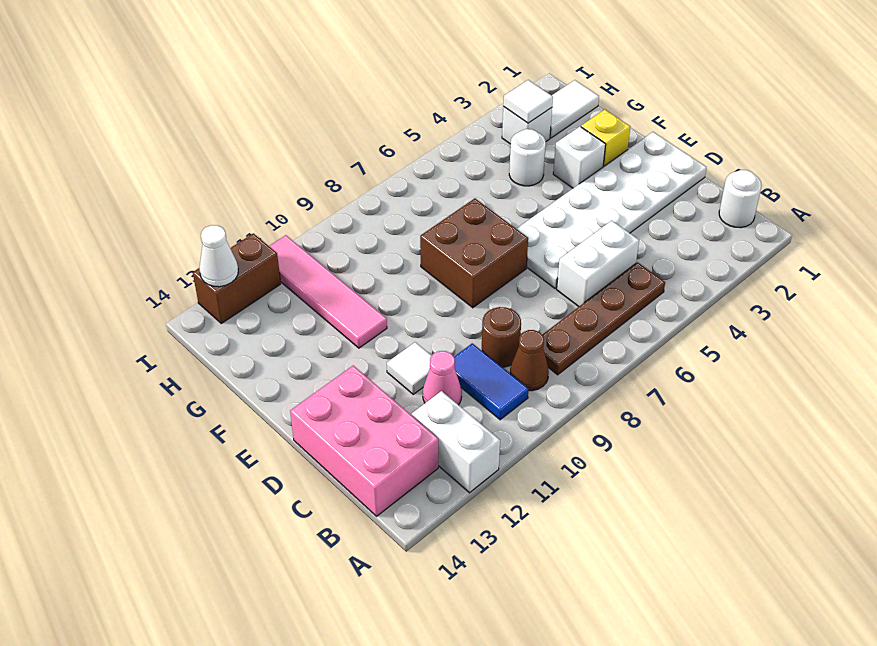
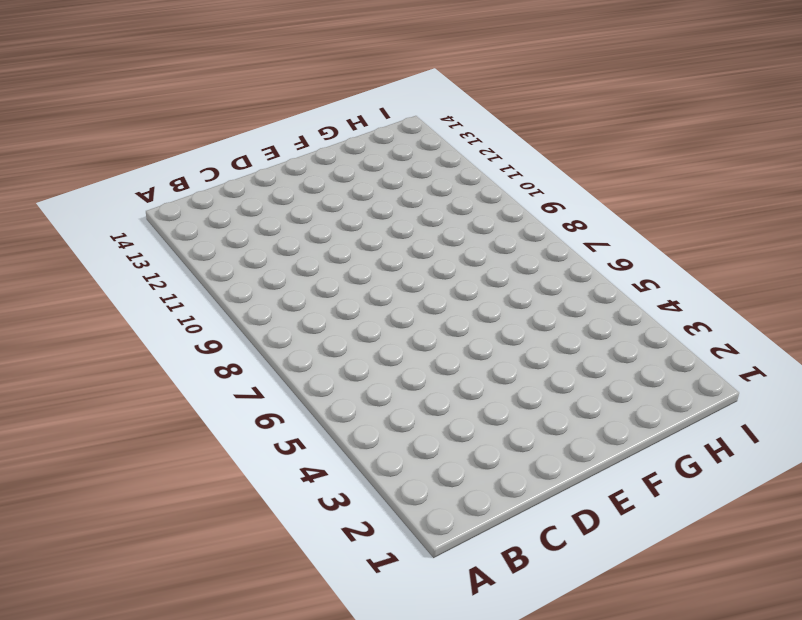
none -> white 1x2 brick [412,391,500,493]
none -> white 1x1 round brick [719,170,762,228]
none -> brown 1x4 plate [542,262,665,375]

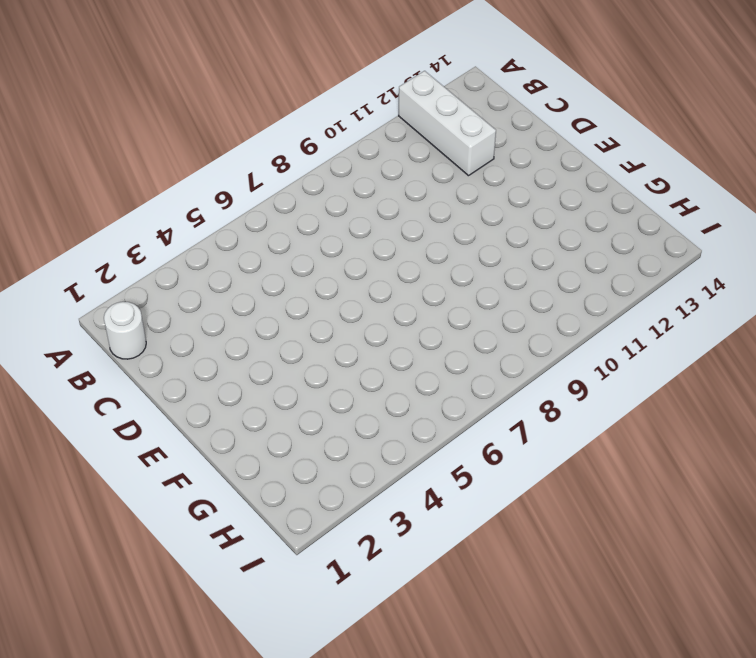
white 1x3 brick [399,71,496,176] -> white 1x2 brick [412,391,500,493]
none -> brown 1x4 plate [542,262,665,375]
none -> brown 1x1 cone [510,330,549,391]
none -> blue 1x2 tile [454,343,529,420]

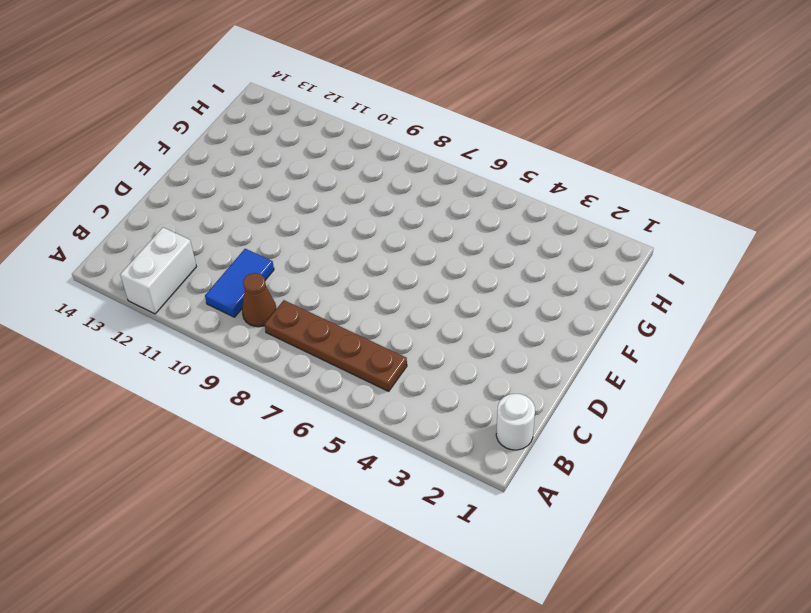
none -> pink 2x3 brick [290,366,438,516]
none -> white 1x2 brick [557,221,639,306]
none -> brown 1x1 round brick [482,307,521,367]

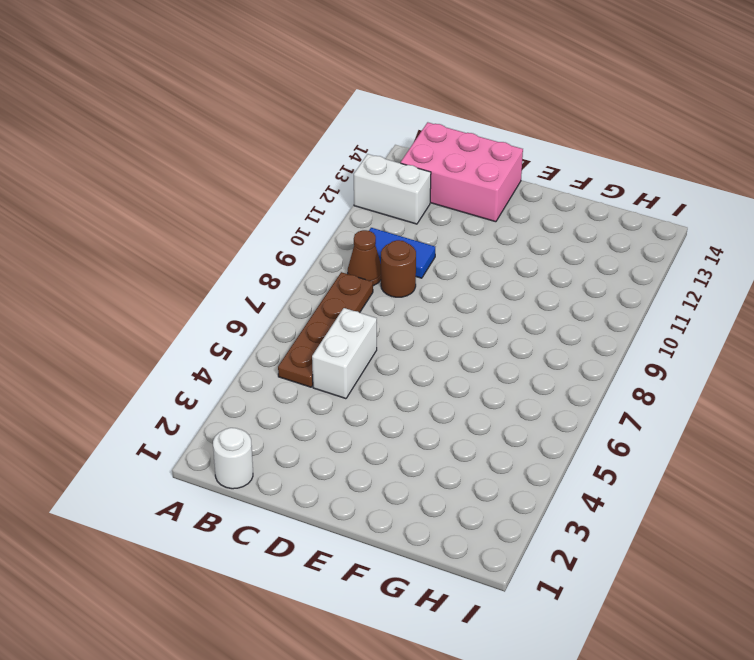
none -> pink 1x1 cone [423,351,462,405]
none -> white 2x6 plate [516,132,707,288]
none -> white 1x1 tile [387,342,432,394]

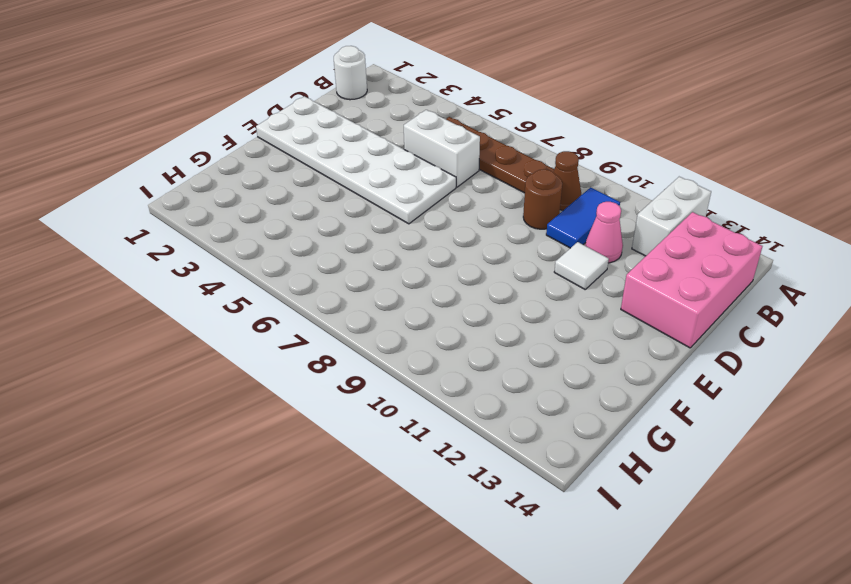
none -> brown 2x2 brick [420,198,528,308]
none -> yellow 1x1 brick [581,109,630,167]
none -> white 1x1 brick [553,127,606,188]

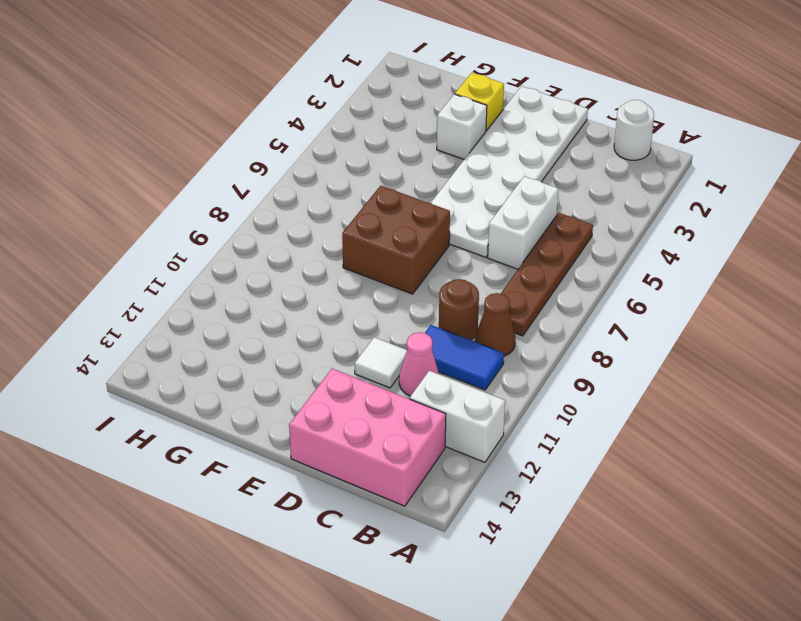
none -> pink 1x4 tile [269,235,387,348]
none -> white 1x1 round brick [509,129,546,186]
none -> white 1x2 tile [550,80,599,138]

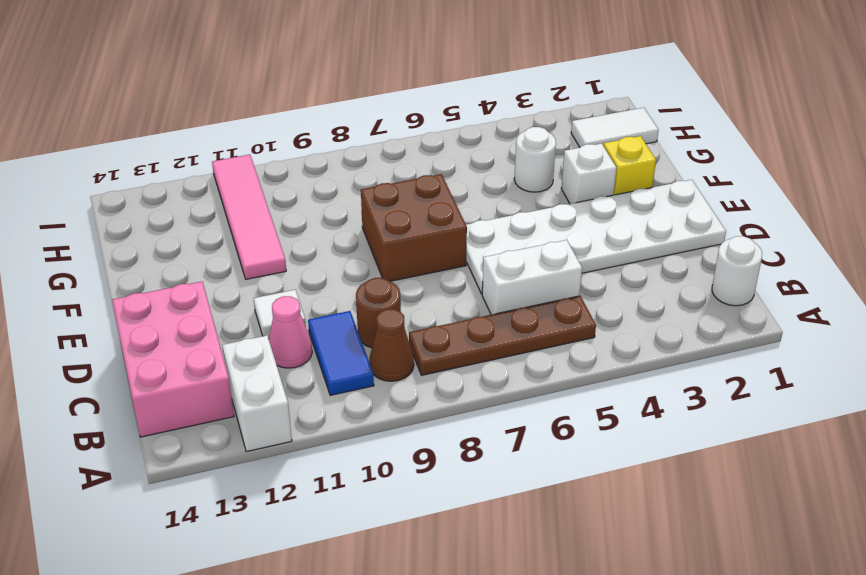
none -> white 1x1 brick [502,107,552,144]
none -> brown 1x2 brick [193,233,281,323]
none -> white 1x1 tile [503,80,553,123]

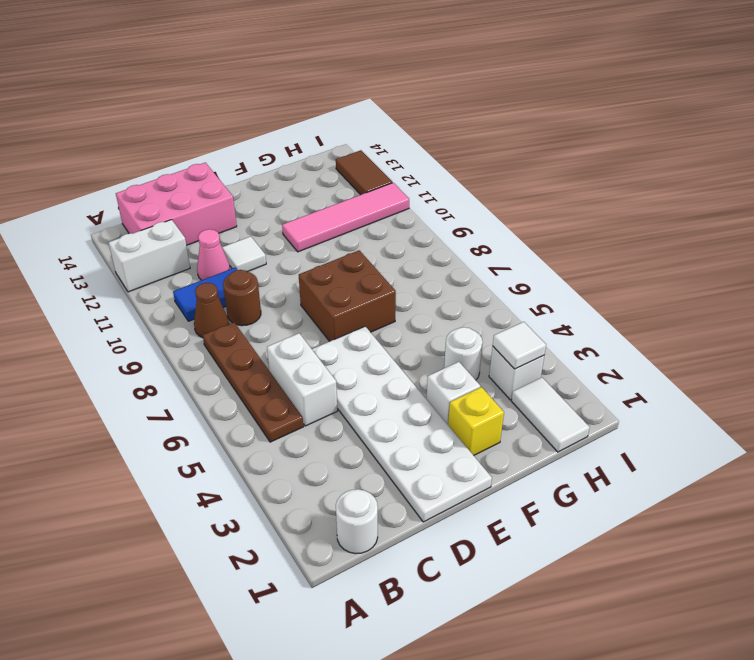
brown 1x2 tile [336,150,392,195] -> brown 1x2 brick [193,233,281,323]
none -> white 1x1 cone [199,225,238,287]

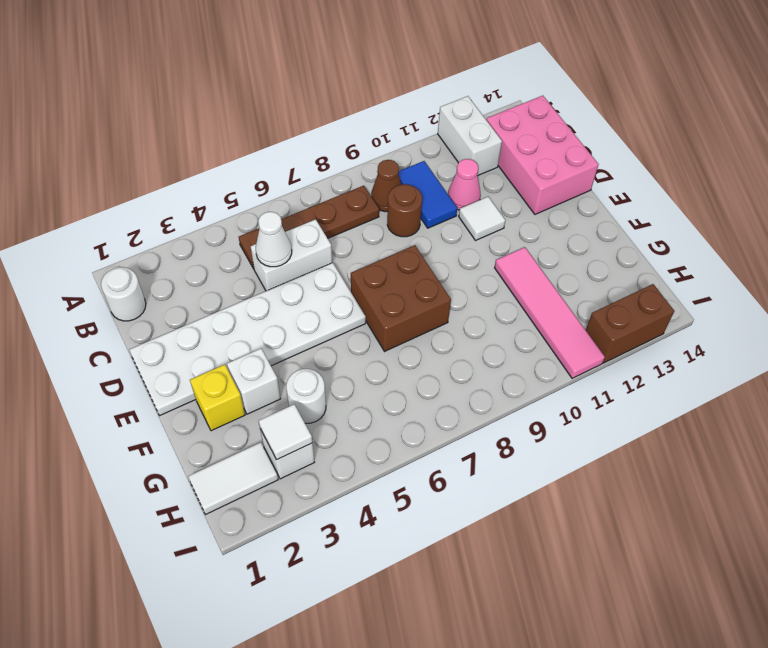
white 1x1 cone [256,212,292,267] -> white 1x1 cone moved to [199,225,238,287]

